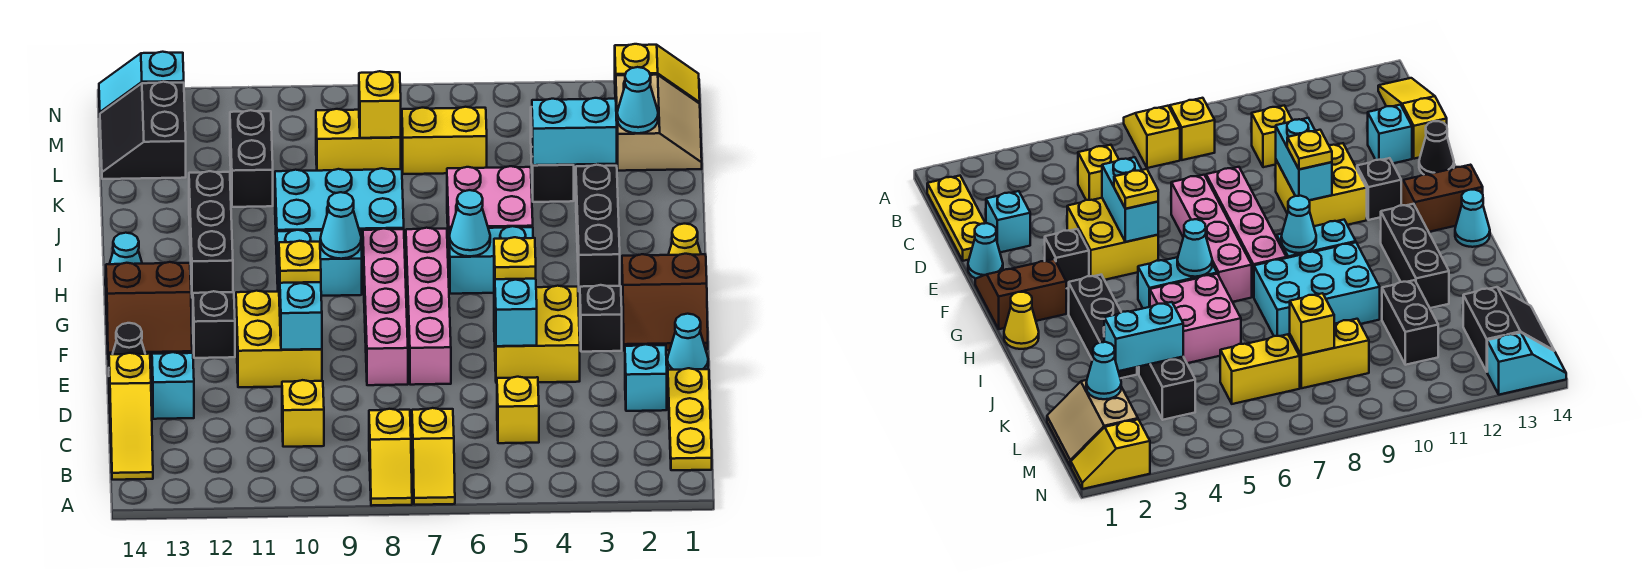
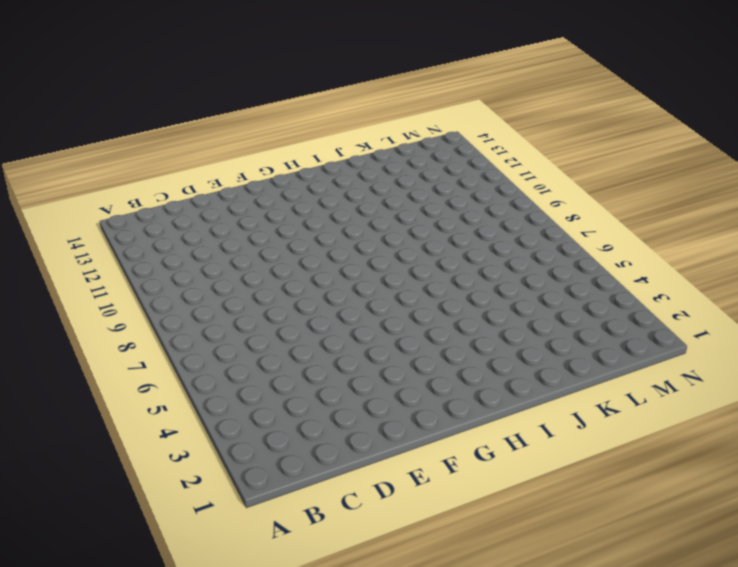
none -> yellow 1x2 slope [412,408,455,505]
none -> yellow 1x2 slope [369,409,412,506]
none -> yellow 1x3 plate [668,368,712,470]
none -> yellow 1x3 slope [109,353,153,480]

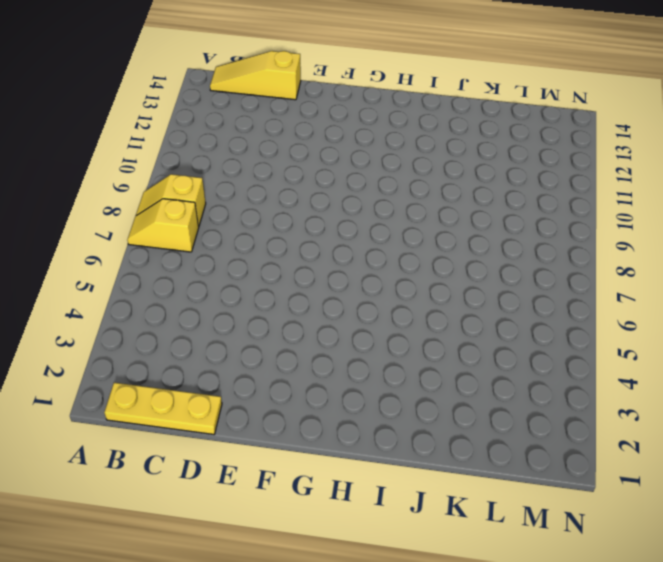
none -> yellow 1x1 brick [497,377,539,443]
none -> yellow 1x1 brick [282,380,324,447]
none -> cyan 1x1 brick [625,344,667,411]
none -> cyan 1x1 brick [152,352,194,419]

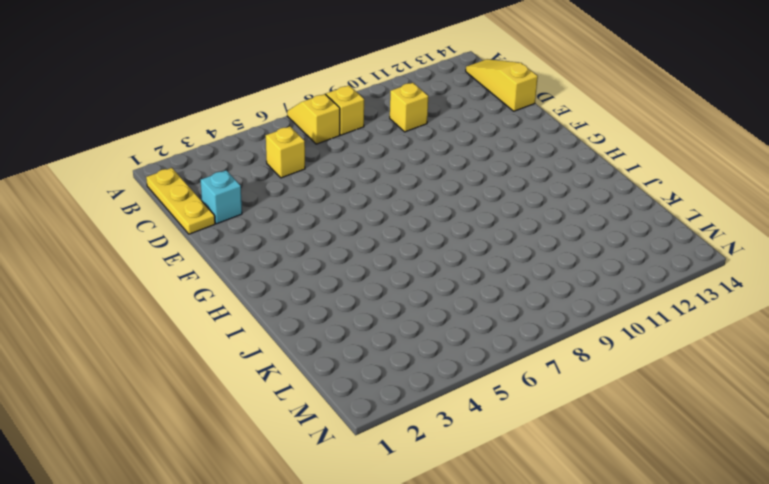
none -> cyan 1x1 brick [152,352,194,419]
none -> cyan 1x1 cone [667,314,708,370]
none -> yellow 2x2 brick [494,286,580,383]
none -> pink 1x4 brick [406,228,451,385]

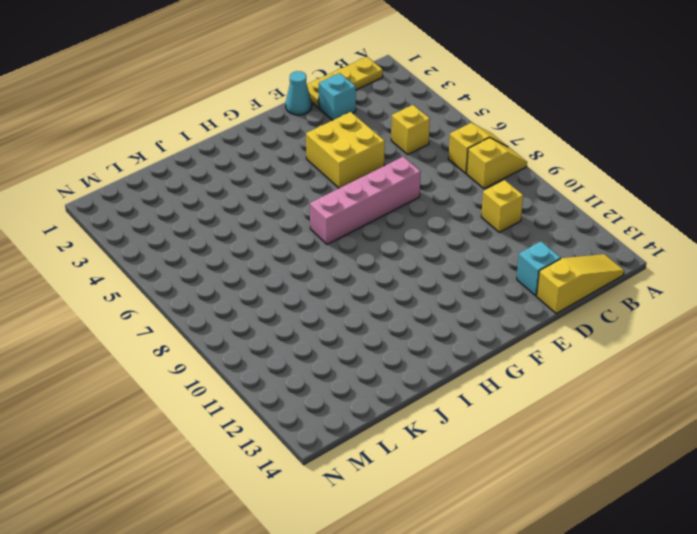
none -> pink 1x4 brick [363,228,408,385]
none -> yellow 2x2 brick [236,291,322,387]
none -> black 1x1 cone [113,323,145,354]
none -> brown 2x2 slope [622,254,708,351]

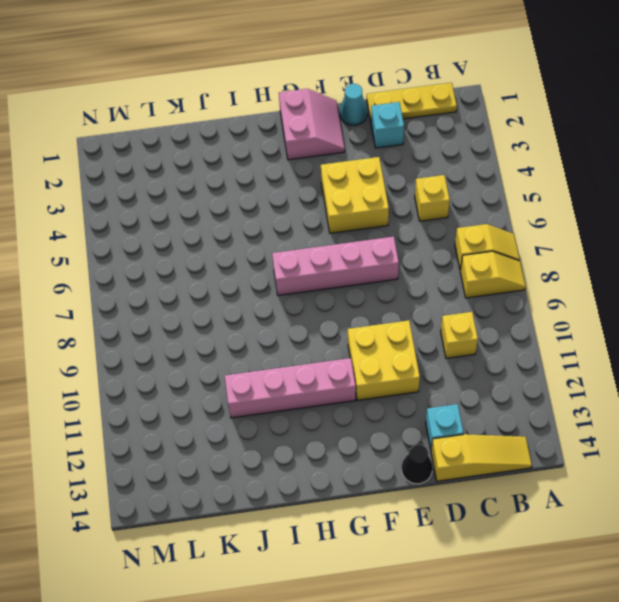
pink 2x2 slope [279,89,345,160] -> brown 2x2 slope [622,254,708,351]
pink 1x4 brick [225,358,356,418] -> pink 1x4 brick moved to [363,228,408,385]
none -> black 1x1 brick [580,285,622,352]
none -> black 1x1 brick [193,291,235,358]
none -> brown 2x2 slope [106,262,192,359]
none -> yellow 1x1 cone [668,224,701,255]

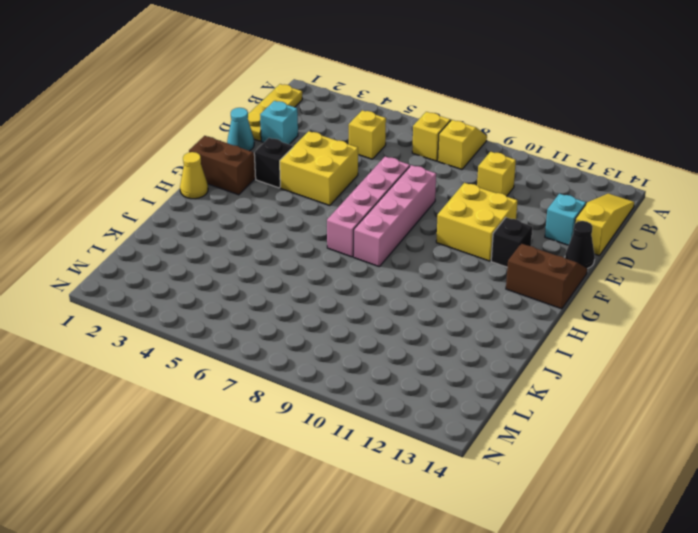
none -> black 1x3 brick [576,165,620,292]
none -> cyan 1x2 brick [449,226,533,294]
none -> cyan 1x2 brick [277,230,362,296]
none -> black 1x3 brick [189,171,233,298]

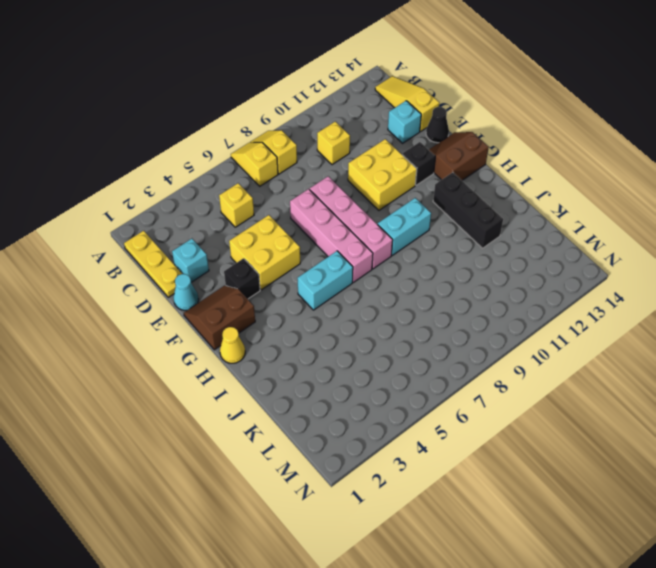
none -> black 1x3 brick [576,165,620,292]
none -> cyan 1x1 cone [105,233,142,285]
none -> pink 2x2 brick [447,166,533,253]
none -> cyan 2x3 brick [275,168,404,265]

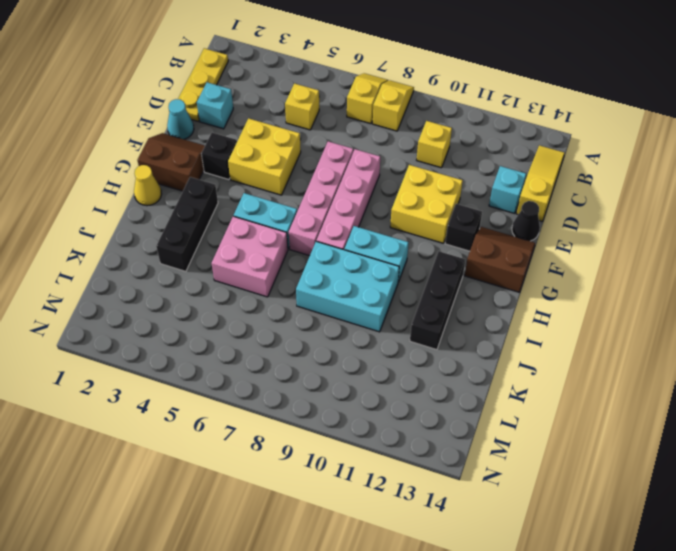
none -> cyan 1x1 cone [105,233,142,285]
none -> black 1x2 brick [531,107,574,202]
none -> black 1x2 brick [230,110,273,207]
none -> tan 2x2 slope [615,75,702,171]

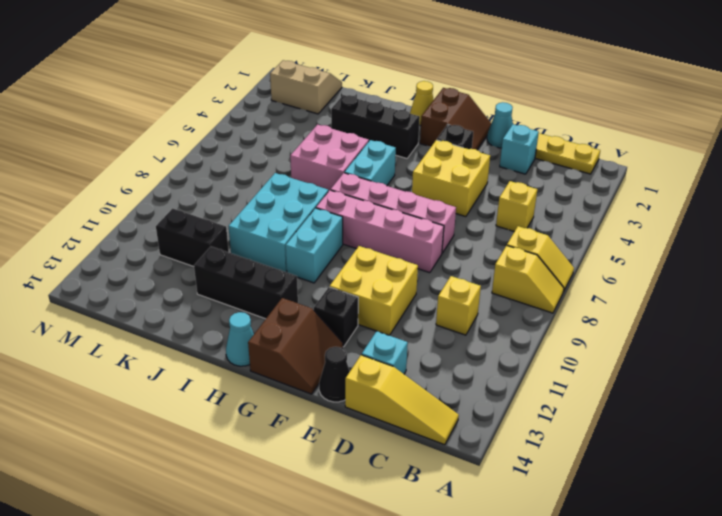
none -> black 1x2 brick [531,107,574,202]
none -> yellow 1x2 brick [402,107,487,174]
none -> yellow 1x2 brick [316,109,401,171]
none -> black 2x2 slope [100,82,186,179]

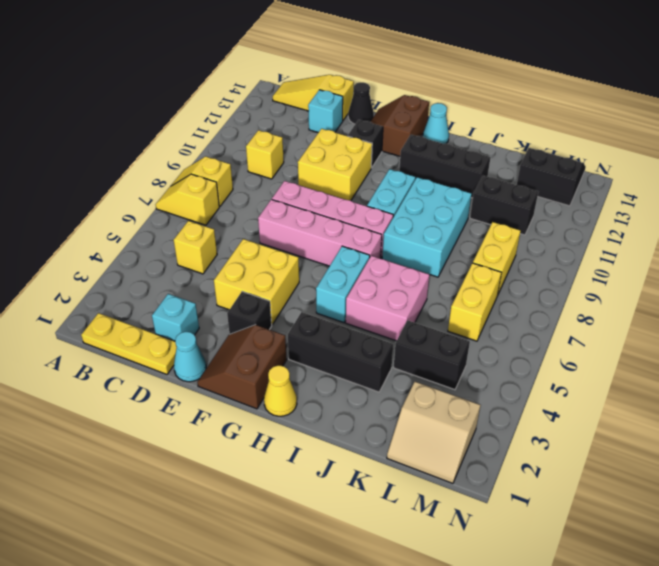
none -> yellow 1x2 slope [615,44,700,104]
none -> cyan 1x2 slope [99,52,184,113]
none -> cyan 1x2 brick [494,268,537,346]
none -> cyan 1x2 brick [279,270,322,350]

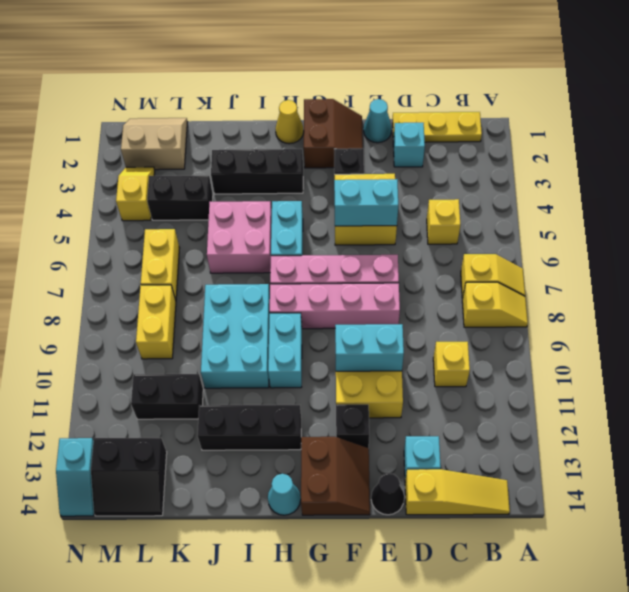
yellow 1x2 slope [116,167,155,221] -> yellow 1x2 slope moved to [615,44,700,104]
none -> cyan 1x1 cone [449,190,490,256]
none -> cyan 1x1 cone [320,192,361,259]
none -> cyan 1x2 brick [532,98,617,165]
none -> cyan 1x1 cone [617,67,658,133]

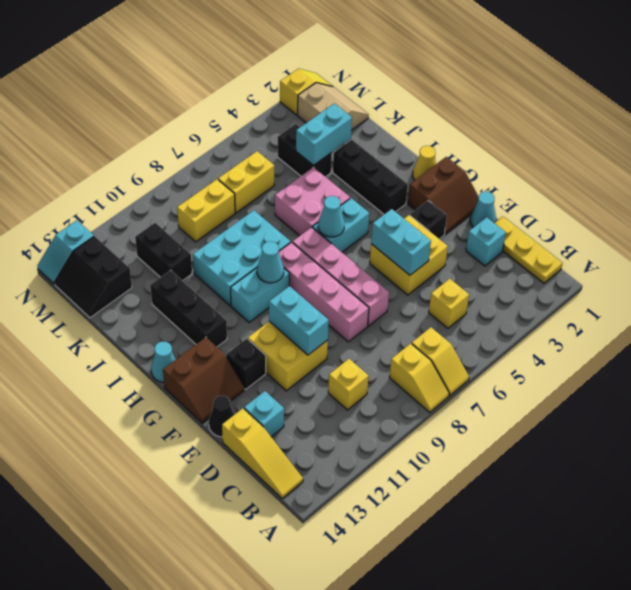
none -> cyan 1x1 cone [617,67,658,133]
none -> yellow 1x1 brick [359,71,401,138]
none -> yellow 1x1 plate [494,237,536,279]
none -> yellow 1x1 plate [279,241,321,283]

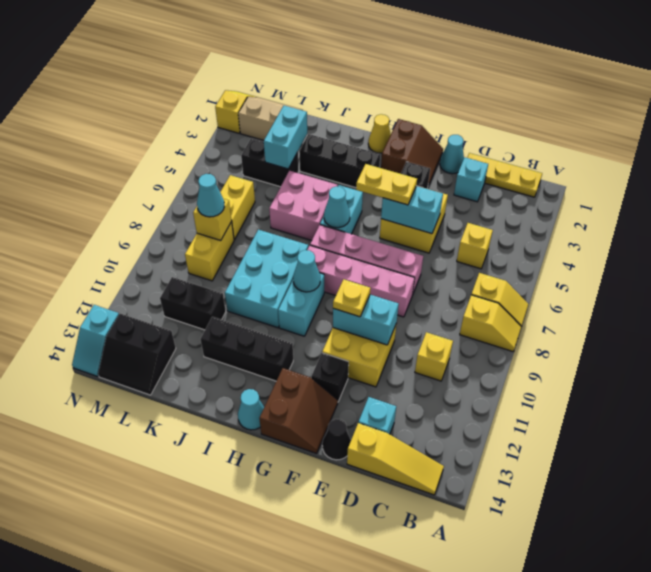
yellow 1x2 plate [356,164,417,205] -> yellow 1x1 plate [494,237,536,279]
cyan 1x1 cone [197,174,224,217] -> cyan 1x1 cone moved to [617,67,658,133]

